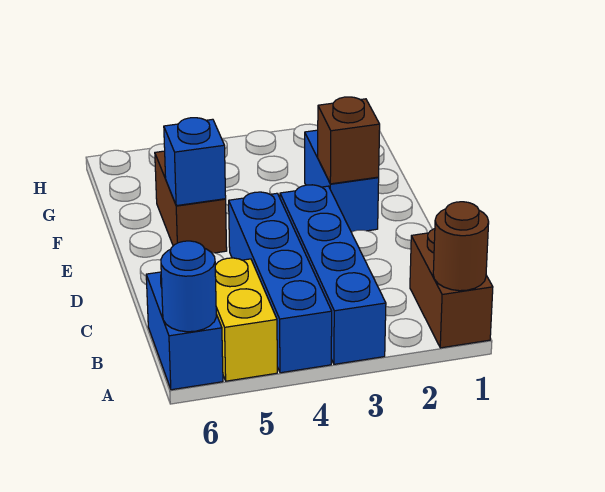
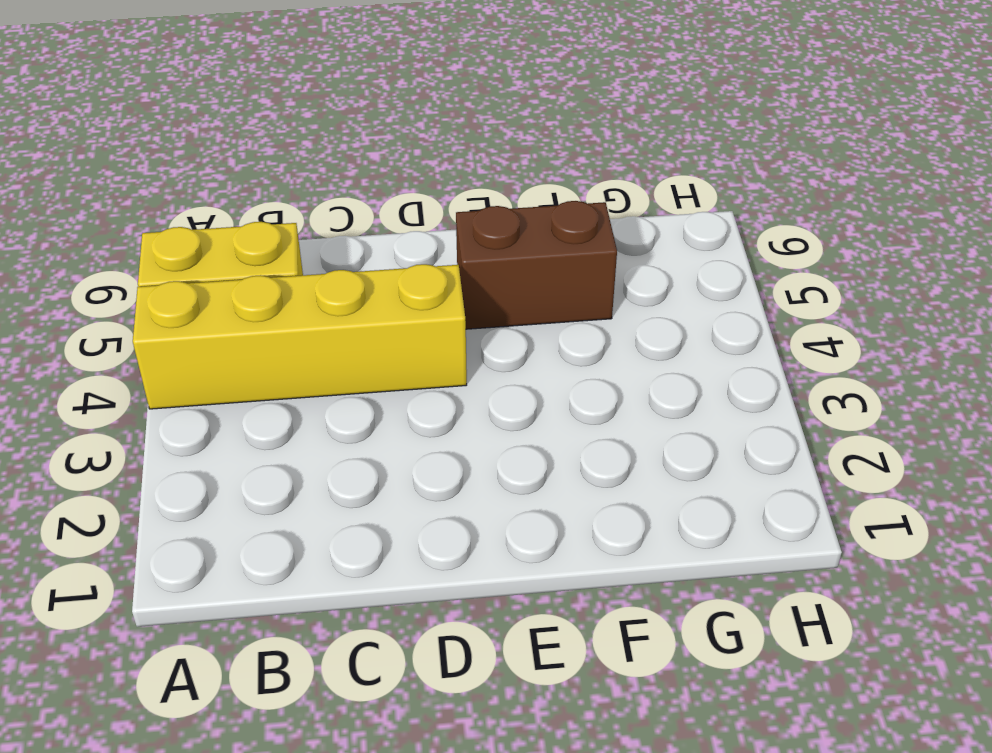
yellow 1x4 brick [133,264,467,409] -> blue 1x4 brick [229,192,332,373]
none -> brown 1x2 brick [410,229,493,348]
none -> blue 1x4 brick [280,185,386,364]

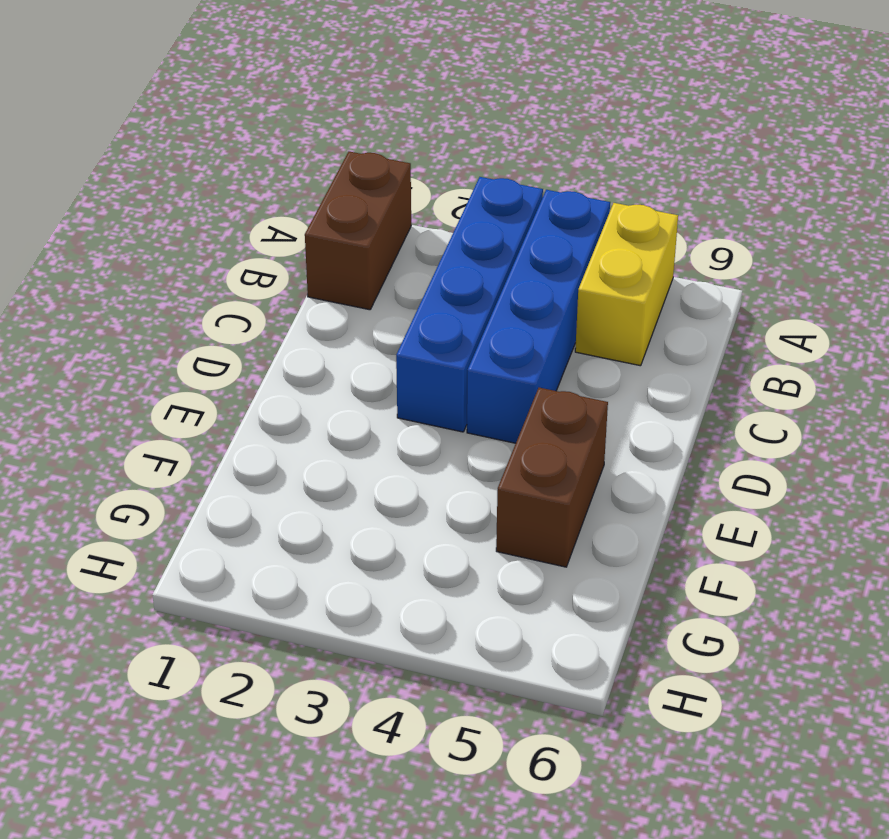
none -> blue 1x2 brick [146,272,223,390]
none -> blue 1x2 brick [305,130,379,232]

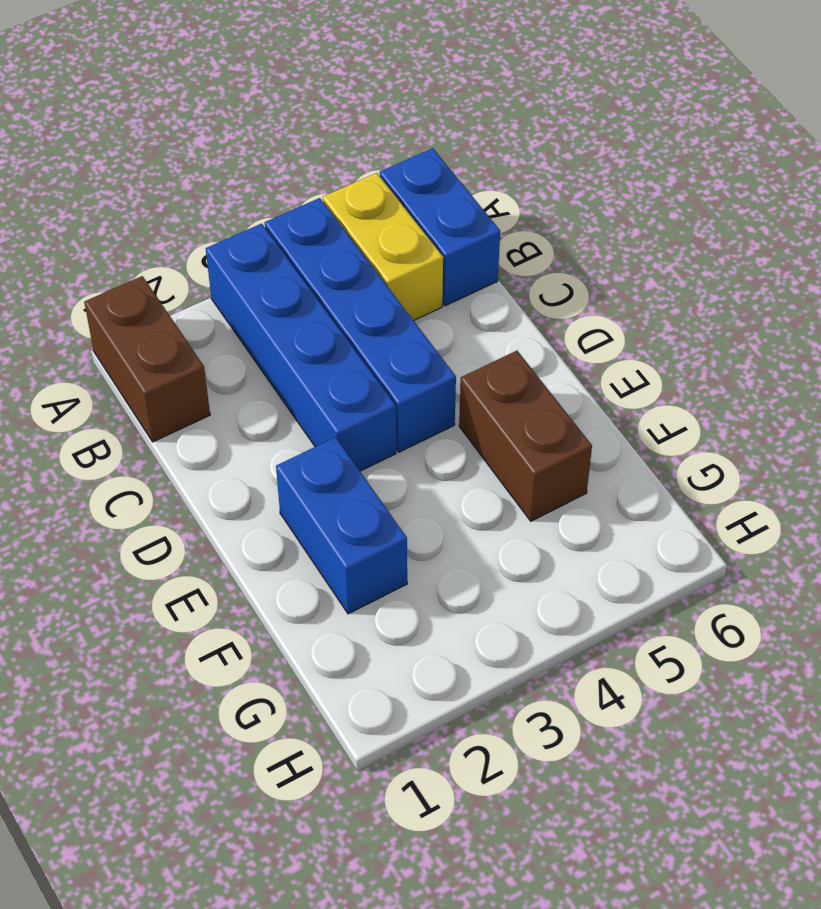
none -> brown 1x1 round brick [433,202,489,291]
none -> blue 1x1 round brick [161,241,216,332]

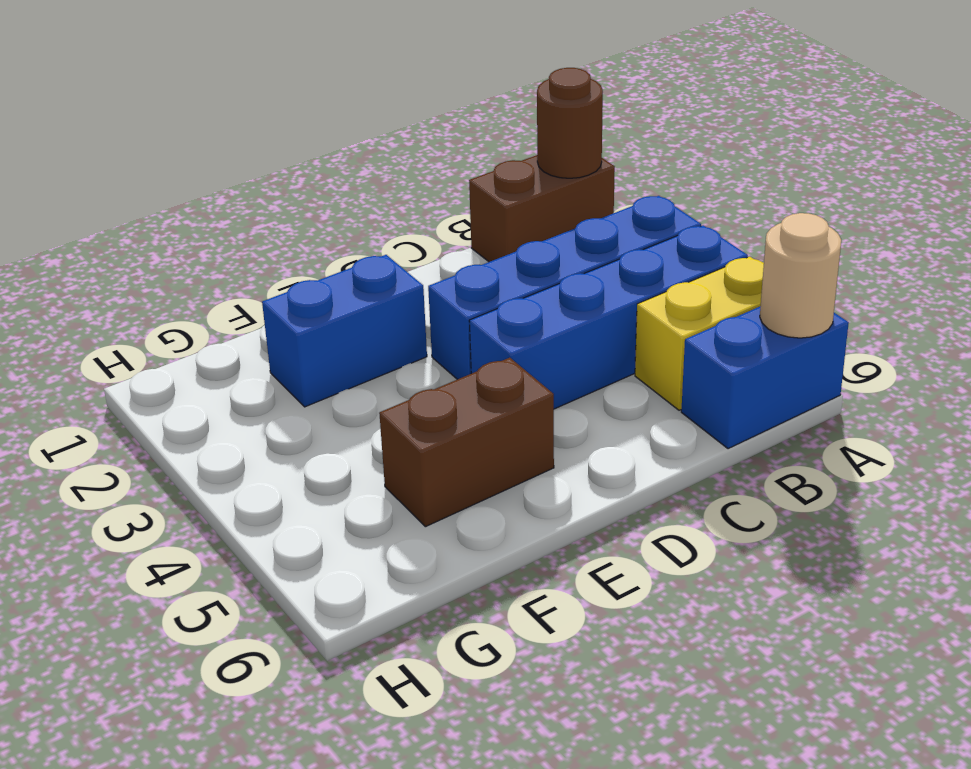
tan 1x1 round brick [760,213,841,338] -> blue 1x1 round brick [161,241,216,332]
none -> brown 1x1 brick [318,97,380,184]
none -> blue 1x1 brick [164,118,226,206]

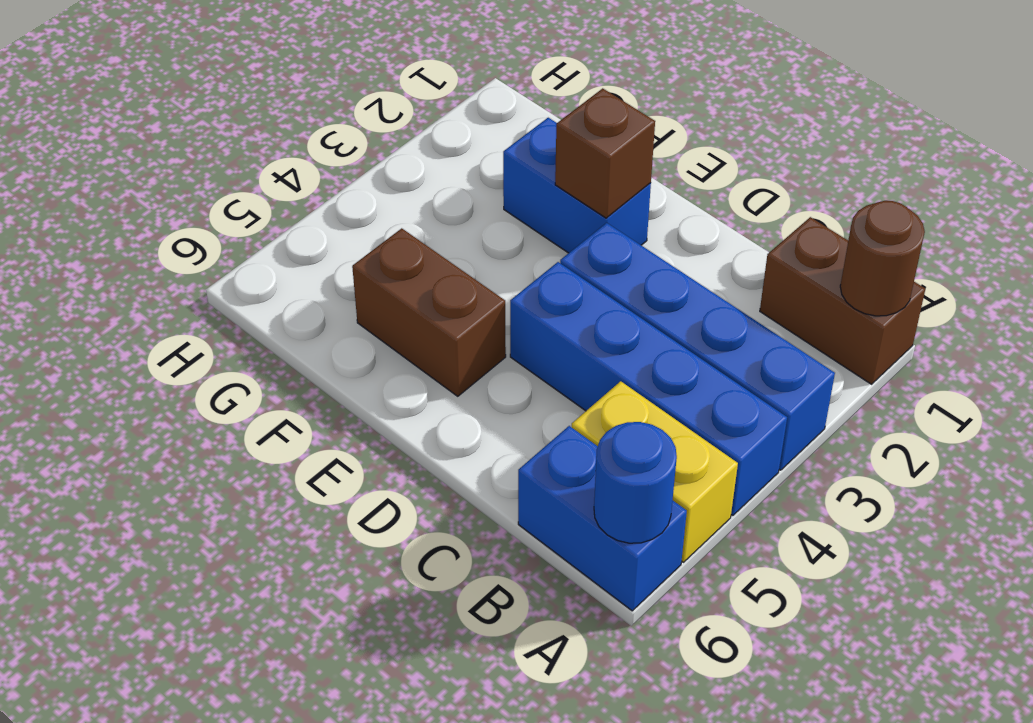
none -> blue 1x1 brick [164,118,226,206]

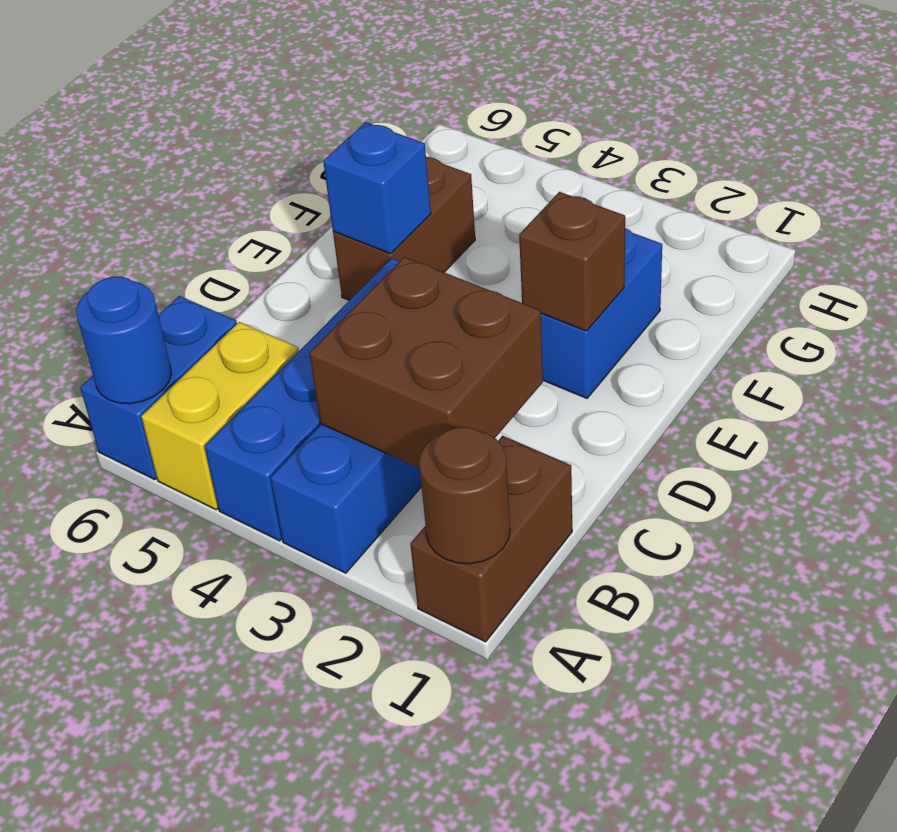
brown 2x2 brick [309,257,543,468] -> none

